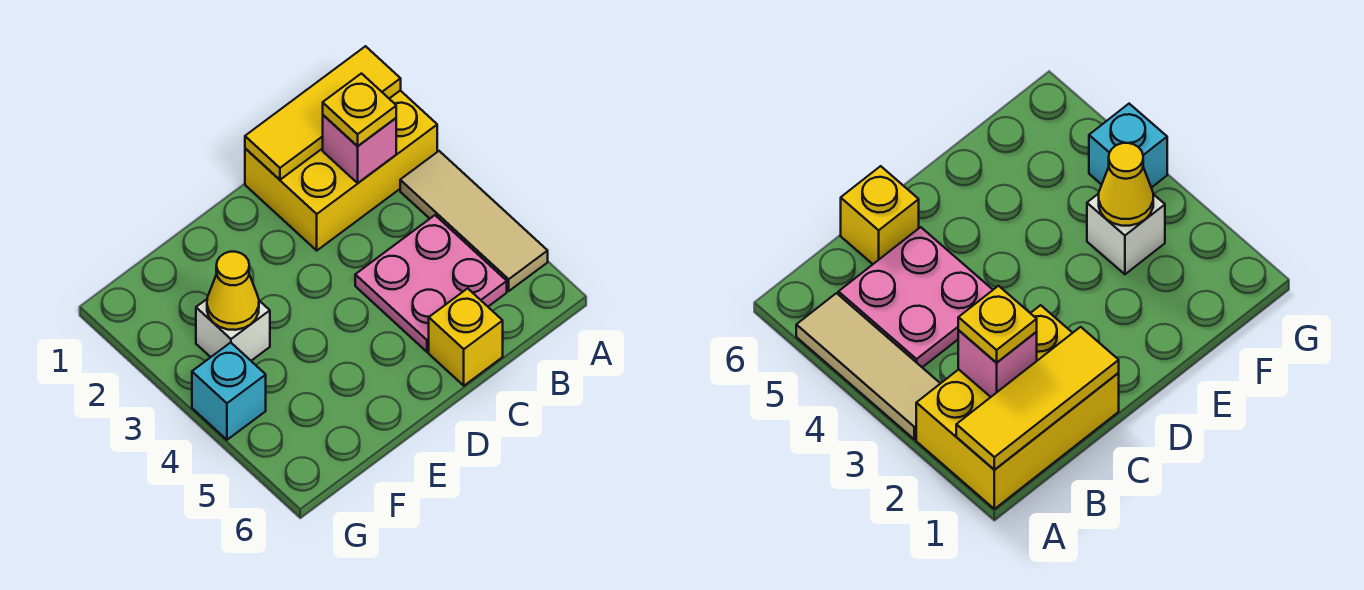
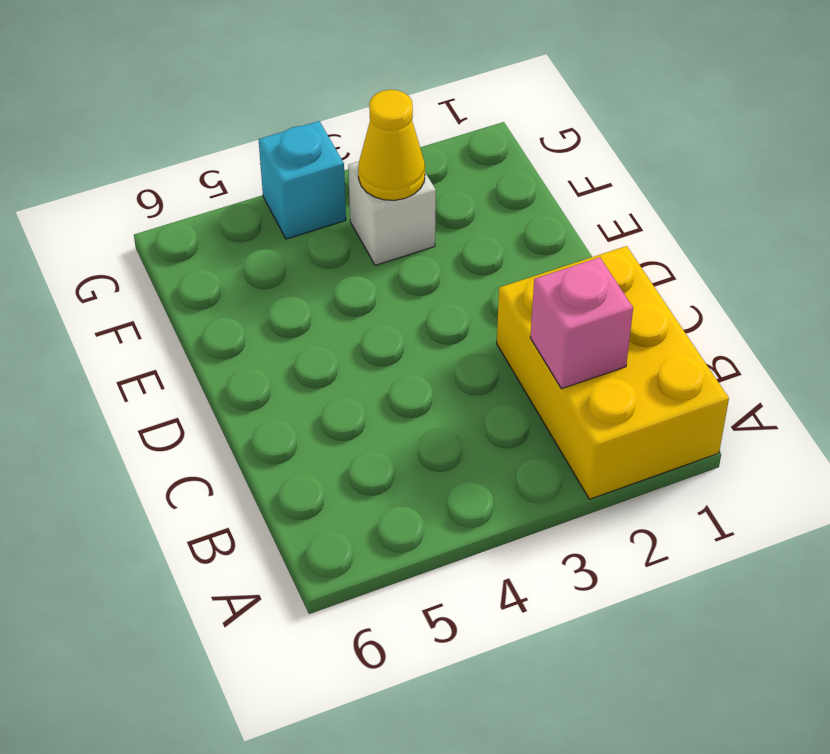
none -> tan 1x3 tile [400,151,548,291]
none -> pink 2x2 plate [355,215,507,352]

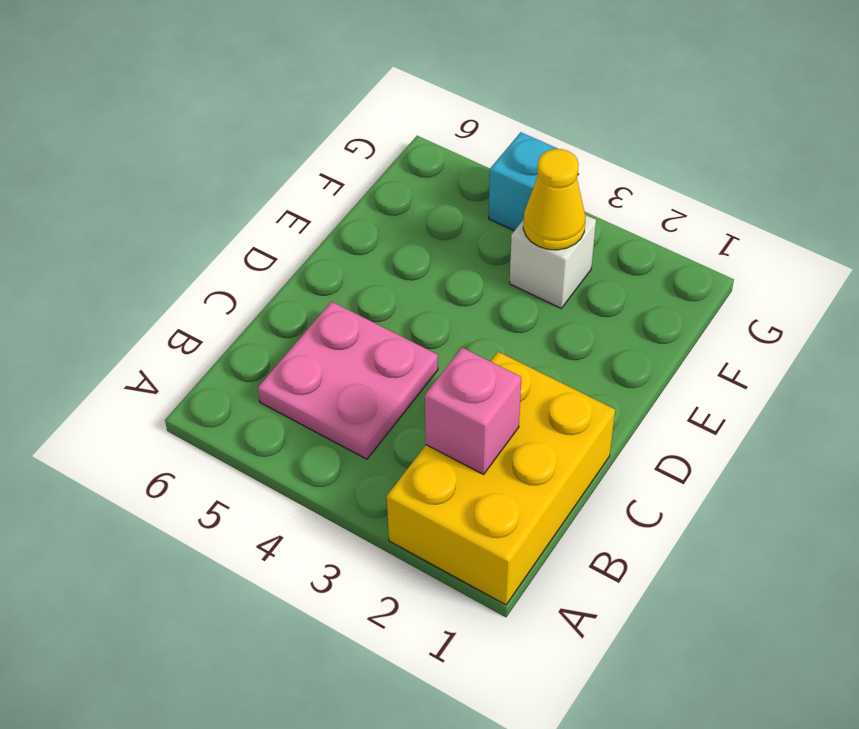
none -> tan 1x3 tile [400,151,548,291]
none -> yellow 1x1 brick [429,288,503,386]

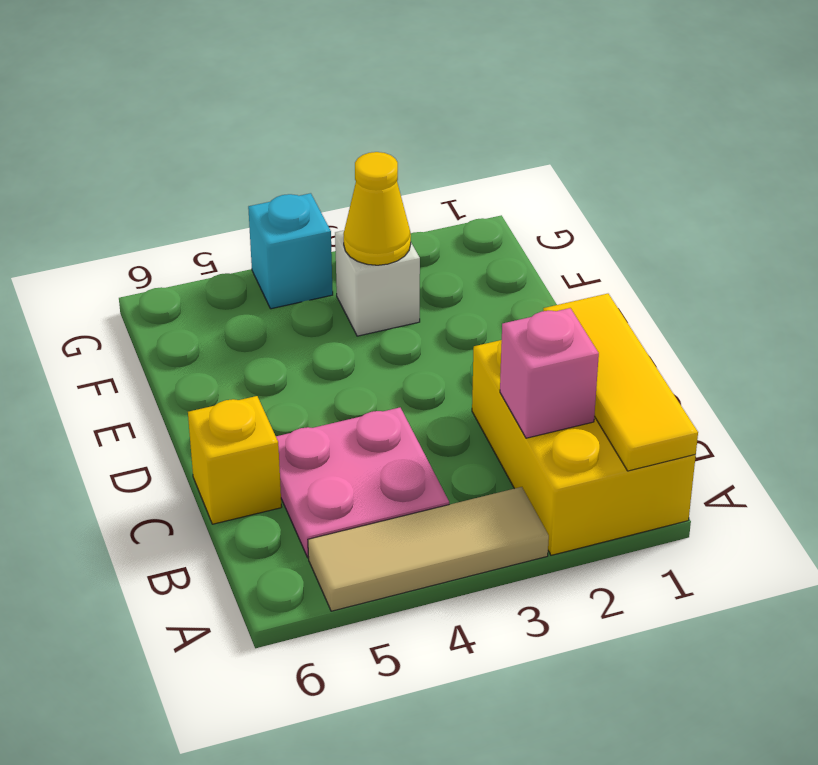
none -> yellow 1x1 plate [323,74,396,146]

